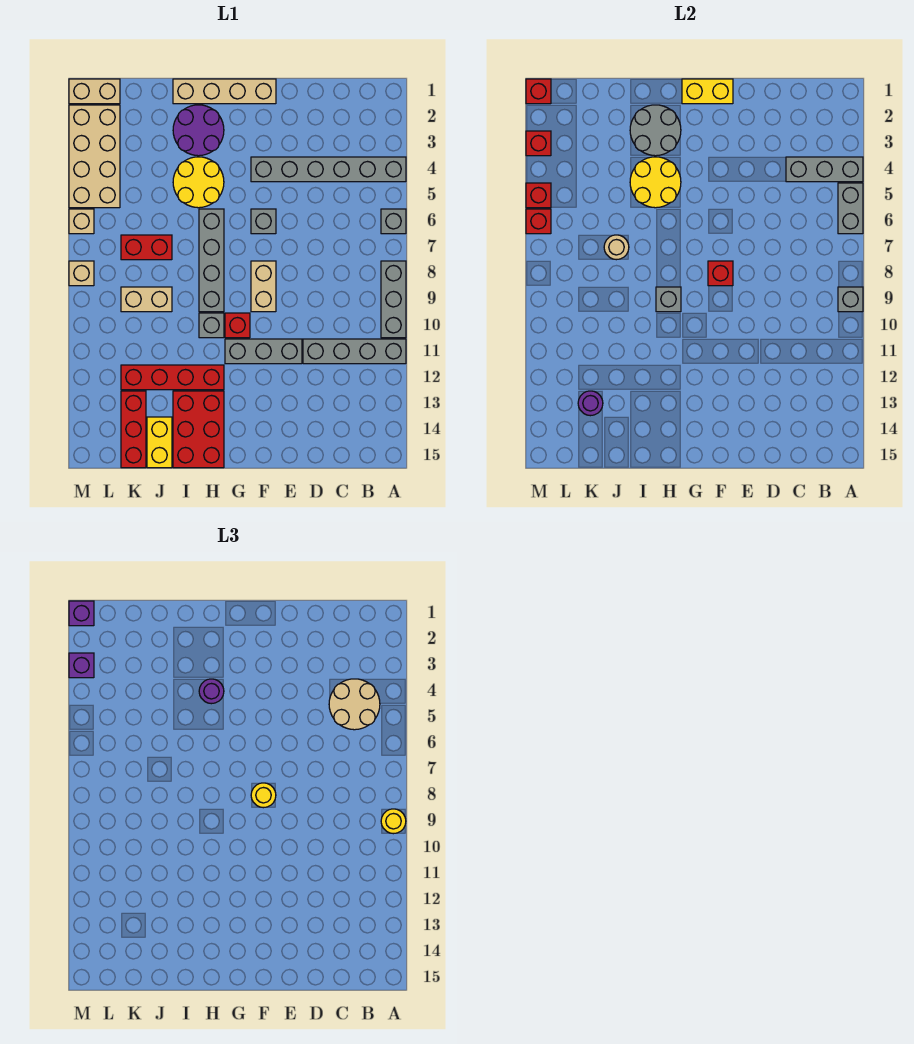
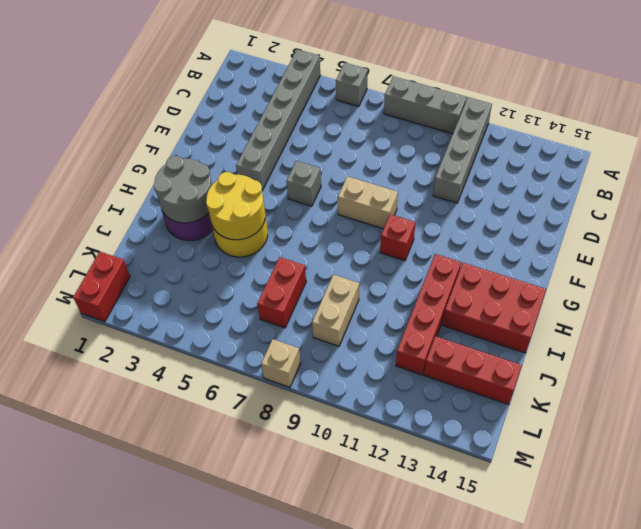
red 1x2 brick [73,252,130,322] -> tan 1x2 brick [69,79,120,104]
none -> grey 1x3 brick [225,339,302,364]
none -> tan 1x4 brick [173,79,276,104]
none -> grey 1x4 brick [199,209,224,312]
none -> grey 1x1 brick [199,313,224,338]

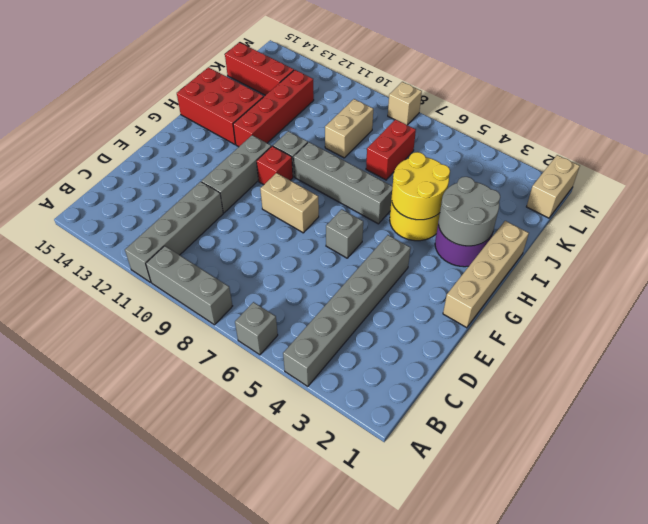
none -> yellow 1x2 brick [147,417,172,468]
none -> tan 2x4 brick [69,105,120,208]
none -> tan 1x1 brick [69,209,94,234]
none -> grey 1x3 brick [786,157,863,182]

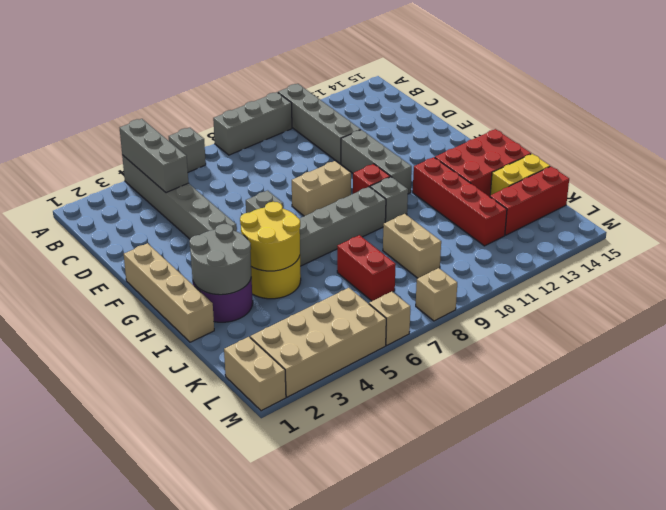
none -> grey 1x2 brick [838,183,863,234]
none -> grey 1x1 brick [838,287,863,312]
none -> yellow 1x2 brick [682,79,733,104]
none -> red 1x1 brick [708,261,733,286]

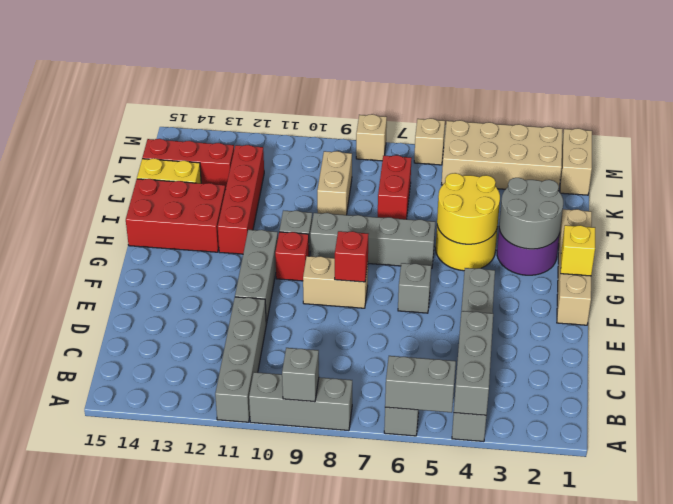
yellow 1x1 brick [561,225,595,276] -> yellow 1x2 brick [682,79,733,104]
none -> grey 1x1 brick [656,287,681,312]
none -> tan 1x1 round brick [604,235,629,260]
none -> purple 1x1 round brick [578,391,603,416]
none -> red 1x1 brick [526,79,551,104]

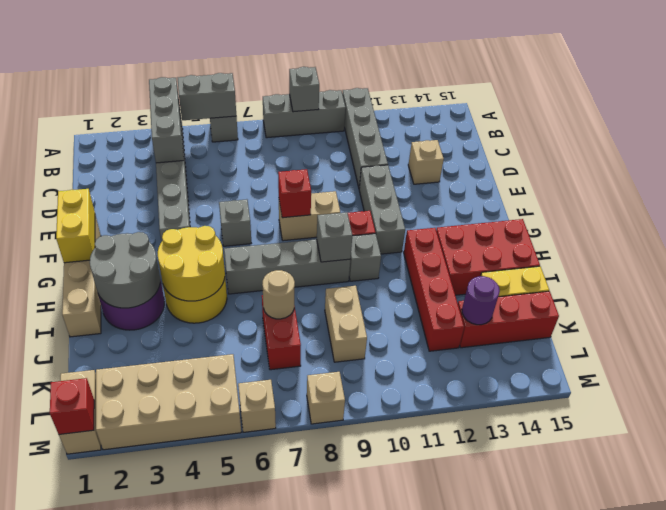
tan 1x1 brick [408,140,444,184] -> none
none -> red 1x1 brick [526,131,551,156]
none -> red 1x1 brick [526,183,551,208]
none -> red 1x1 brick [526,209,551,234]
none -> yellow 1x1 round brick [381,809,406,834]

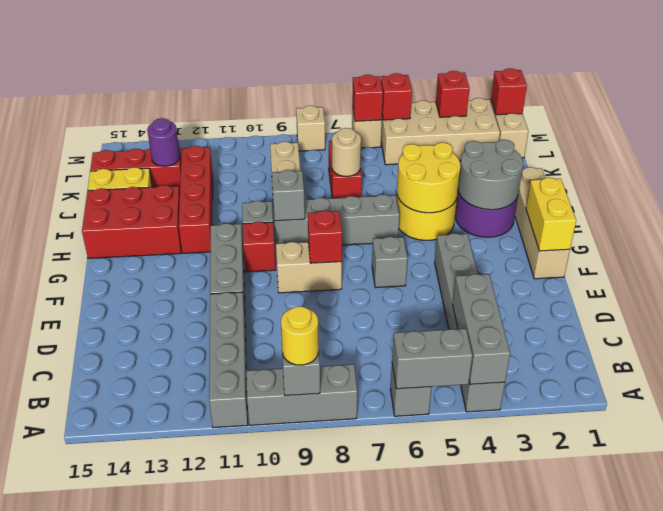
none -> tan 2x2 round brick [329,679,380,730]
none -> yellow 1x1 round brick [251,783,276,808]
none -> purple 1x1 round brick [199,679,224,704]
none -> purple 1x1 brick [69,601,94,626]

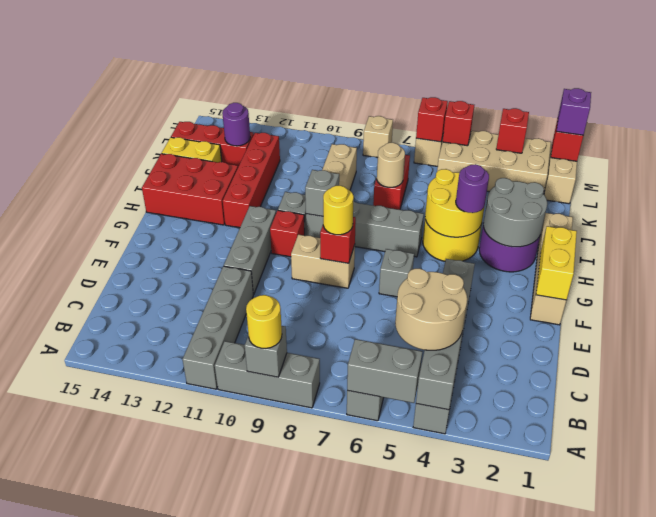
none -> purple 1x1 brick [69,653,94,678]

